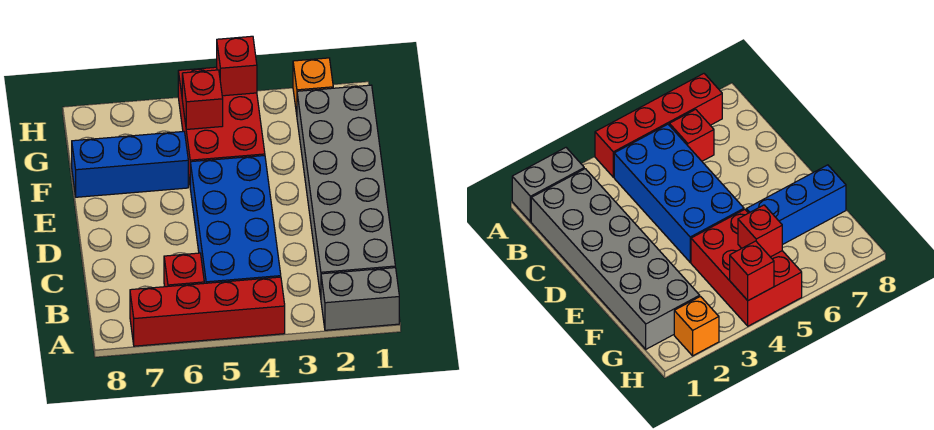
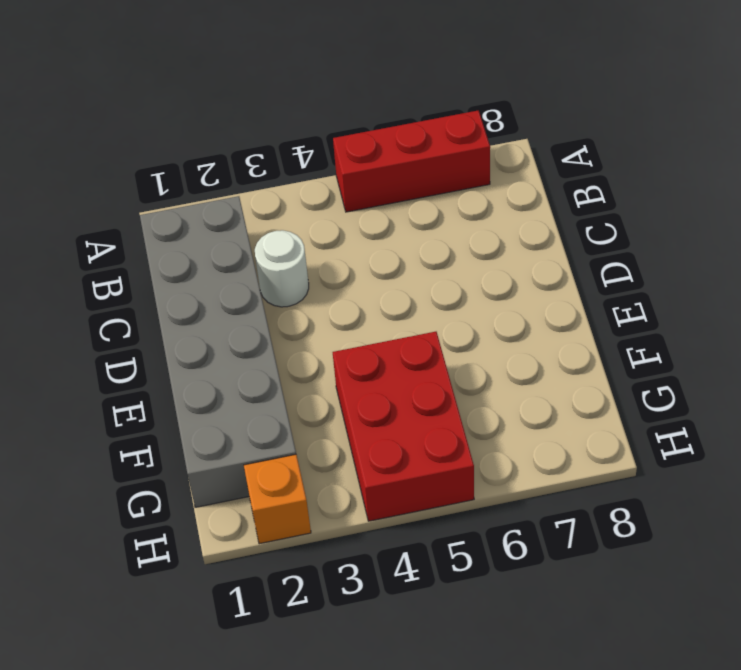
red 1x3 brick [333,110,490,212] -> red 1x4 brick [130,277,285,346]
white 1x1 round brick [255,230,309,307] -> none
none -> grey 1x2 brick [321,268,399,330]
none -> blue 2x4 brick [190,156,281,283]

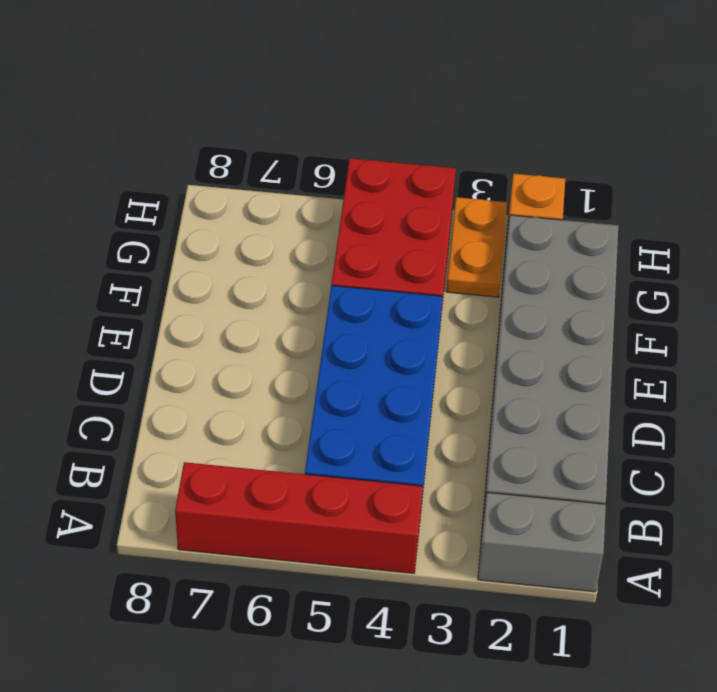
orange 1x2 plate [446,197,507,297] -> none
none -> red 1x1 brick [164,253,204,287]
none -> blue 1x3 brick [72,132,188,197]

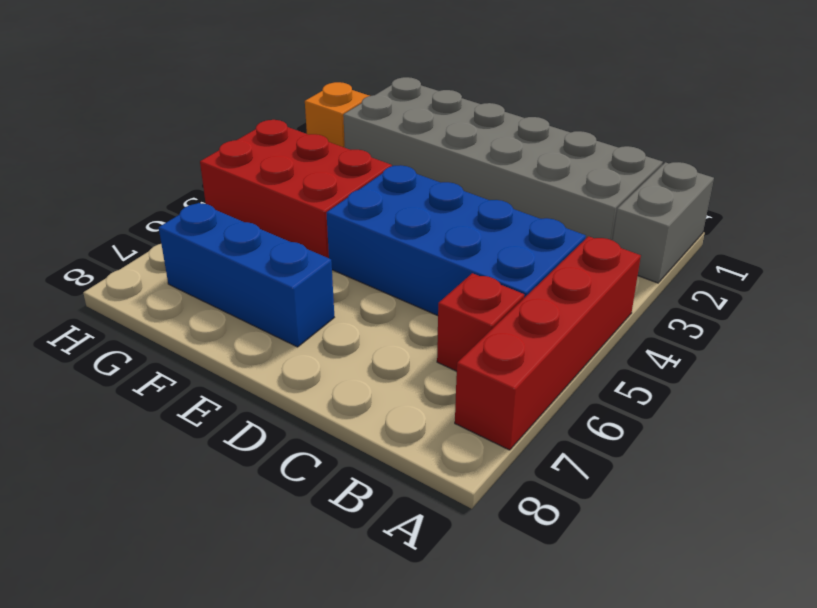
blue 1x3 brick [159,203,334,347] -> blue 1x3 brick turned to [72,132,188,197]
none -> red 1x1 brick [182,70,223,129]
none -> red 1x1 brick [217,36,257,96]

